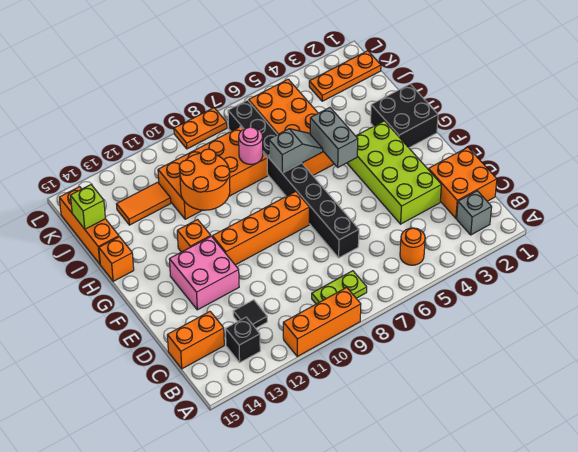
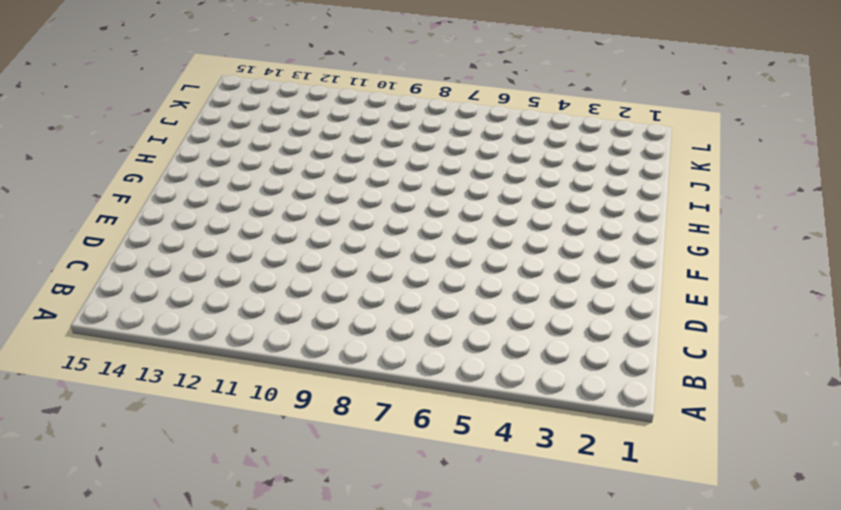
none -> orange 1x3 brick [283,287,361,356]
none -> grey 1x1 brick [457,191,492,235]
none -> orange 1x1 round brick [400,228,425,265]

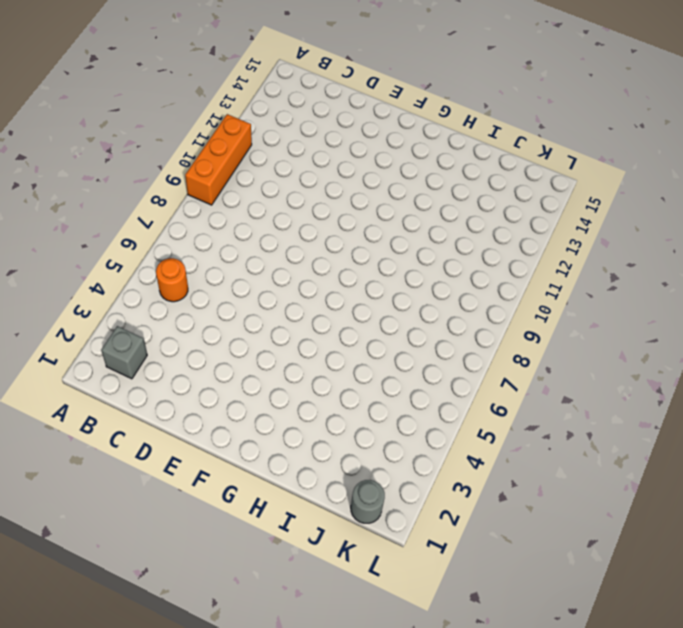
grey 1x1 round brick [351,480,385,523] -> orange 1x3 plate [309,51,381,101]
none -> lime 1x2 plate [312,271,367,304]
none -> black 1x1 brick [226,317,260,362]
none -> orange 2x2 brick [428,147,497,218]

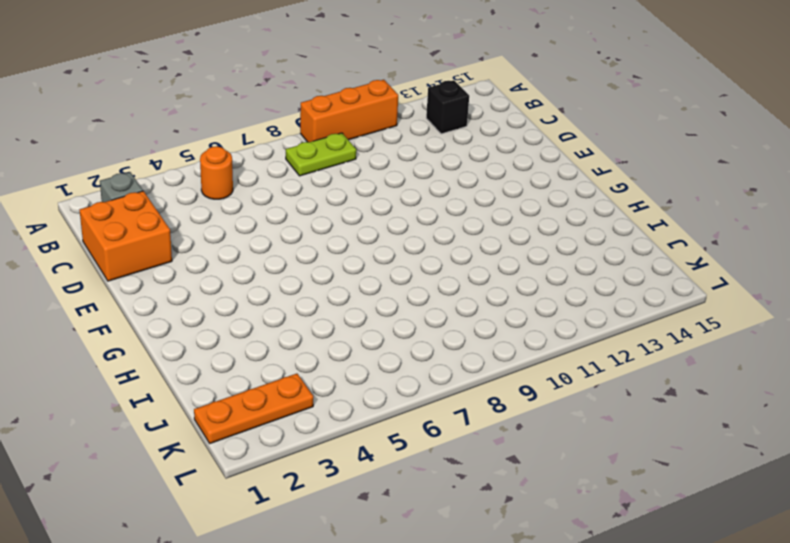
none -> black 1x1 tile [233,300,267,328]
none -> orange 1x2 brick [167,312,224,369]
none -> lime 2x4 brick [347,121,441,224]

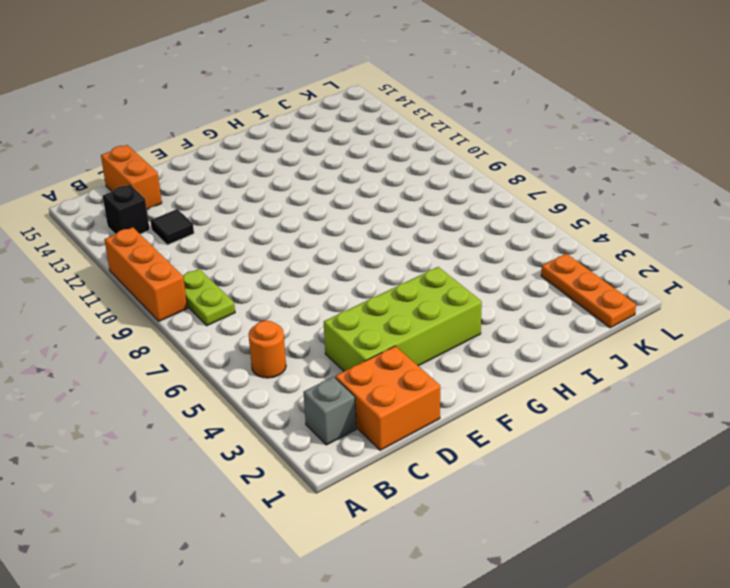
none -> black 1x8 brick [228,100,359,258]
none -> pink 2x2 brick [169,236,239,310]
none -> orange 1x4 brick [212,192,309,265]

